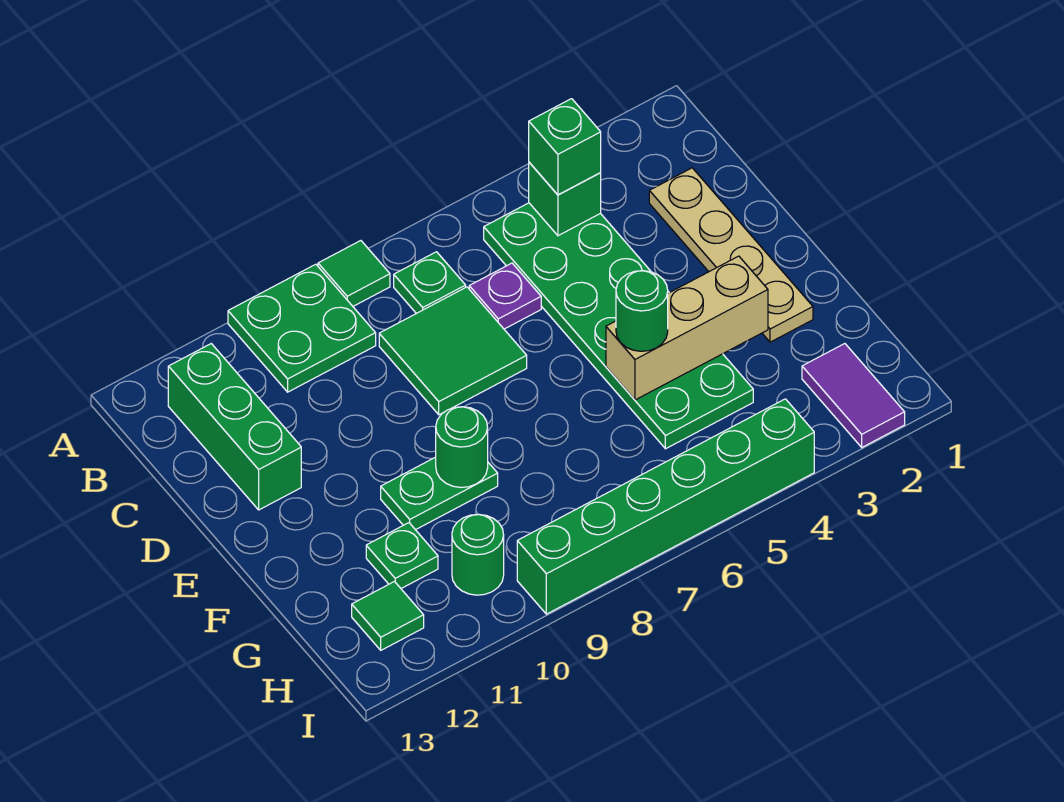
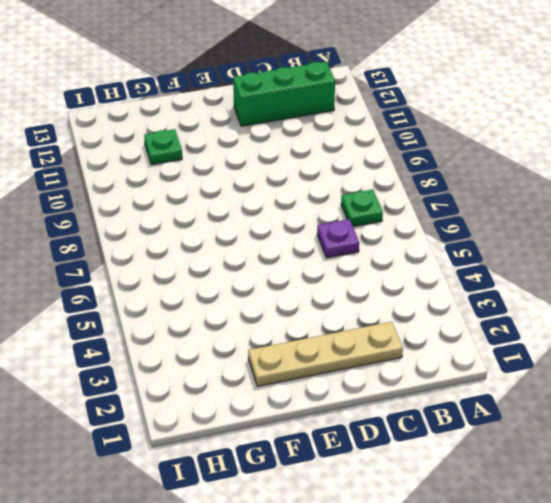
none -> green 1x1 tile [318,241,390,306]
none -> green 2x2 plate [228,264,376,392]
none -> green 2x6 plate [484,203,753,449]

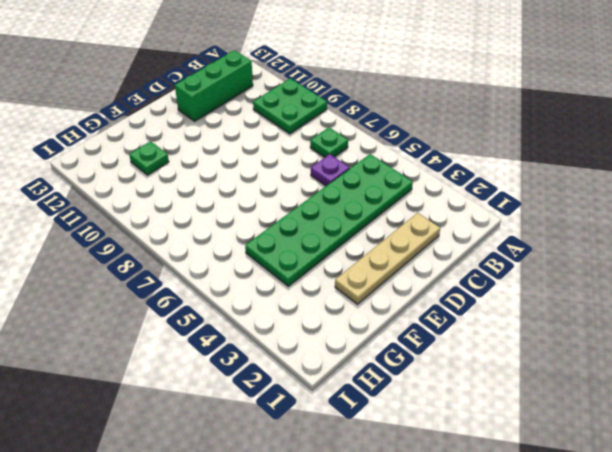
none -> green 1x1 tile [318,241,390,306]
none -> green 2x2 tile [379,287,527,415]
none -> green 1x2 plate [381,457,498,530]

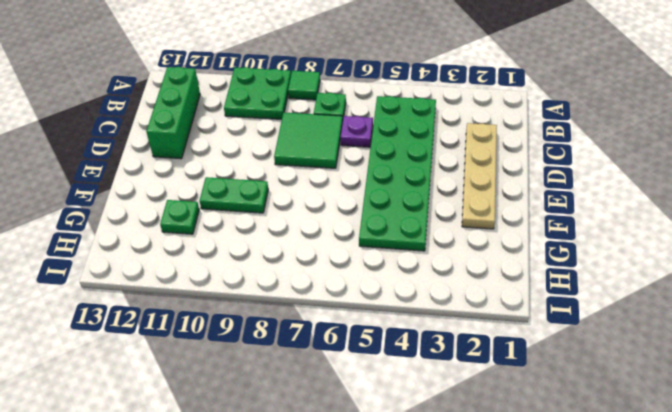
none -> purple 1x2 tile [802,344,905,447]
none -> green 1x1 round brick [452,514,504,595]
none -> green 1x1 tile [352,582,424,650]

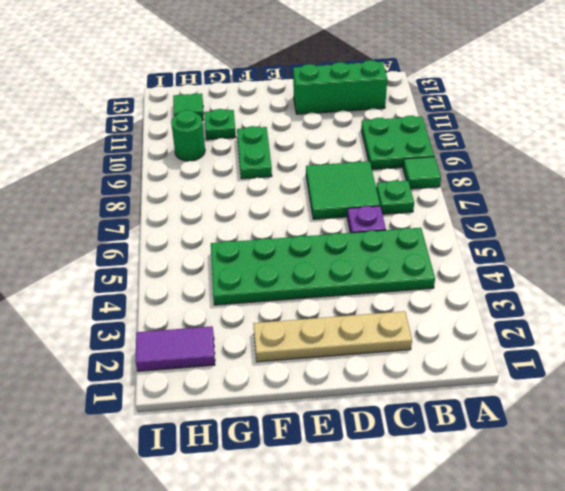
none -> green 1x6 brick [517,399,814,614]
none -> green 1x1 brick [529,162,601,236]
none -> tan 1x3 brick [606,256,768,400]

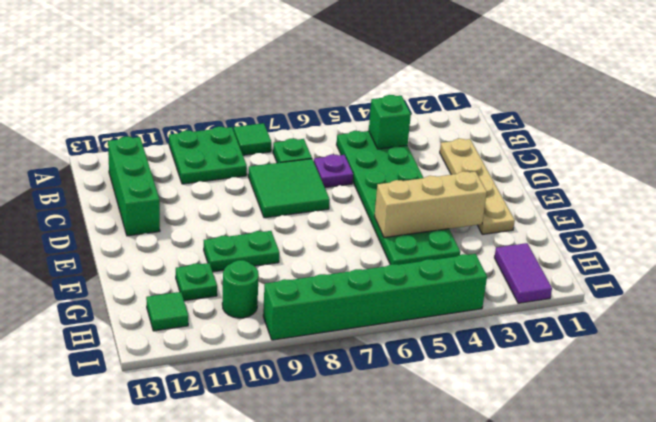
none -> green 1x1 round brick [436,407,488,487]
none -> green 1x1 brick [529,99,601,195]
none -> green 1x1 round brick [616,271,668,351]

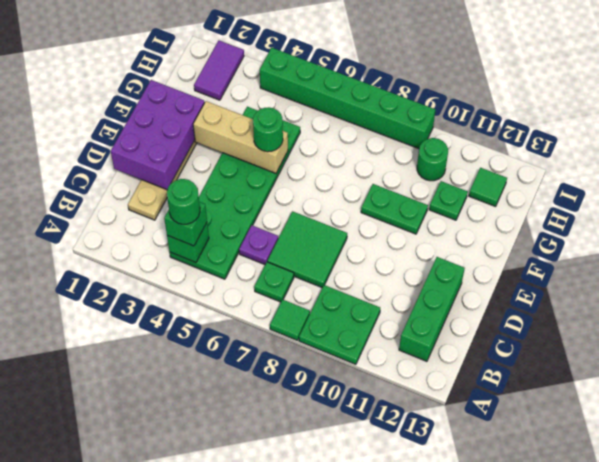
green 1x1 round brick [167,179,200,224] -> green 1x1 round brick moved to [436,407,488,487]
purple 2x3 brick [111,80,205,190] -> none

